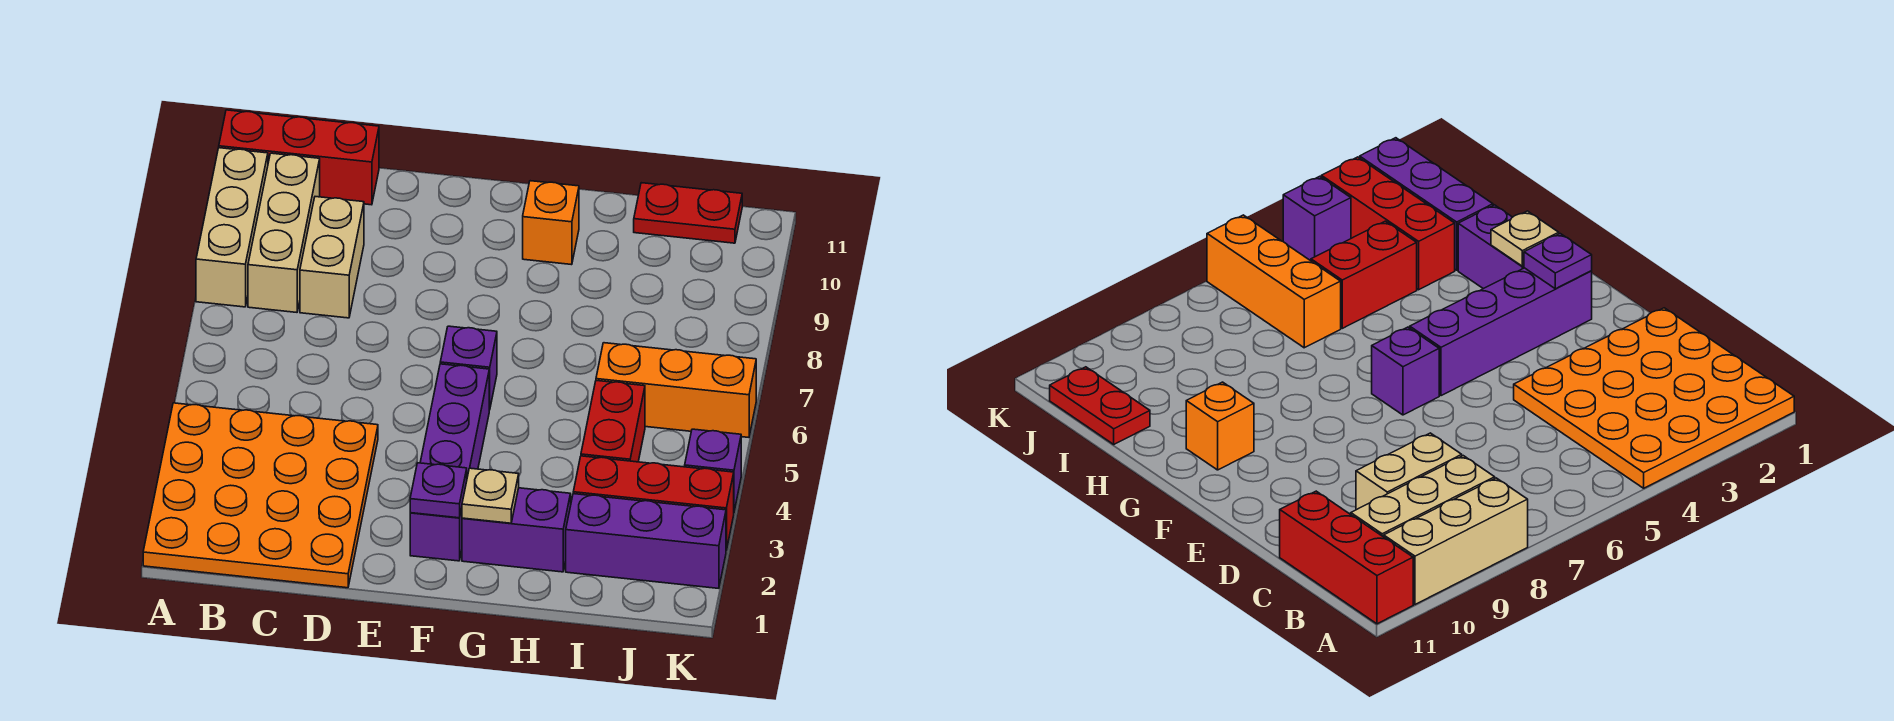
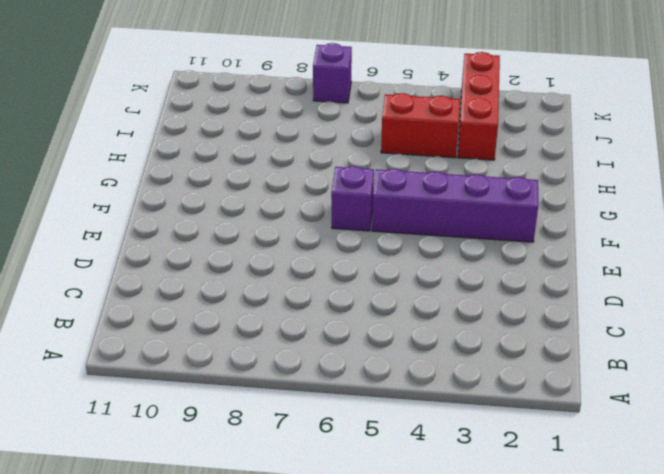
purple 1x1 brick [313,43,352,103] -> purple 1x1 brick moved to [685,429,741,511]
none -> orange 4x4 plate [143,403,378,588]
none -> tan 1x3 brick [196,148,268,307]
none -> red 1x3 brick [219,110,379,205]

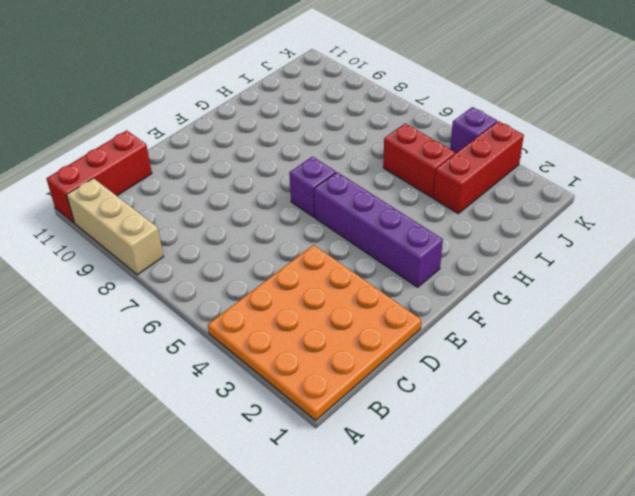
none -> tan 1x3 brick [248,153,320,312]
none -> tan 1x2 brick [300,197,364,318]
none -> purple 1x2 brick [462,488,571,572]

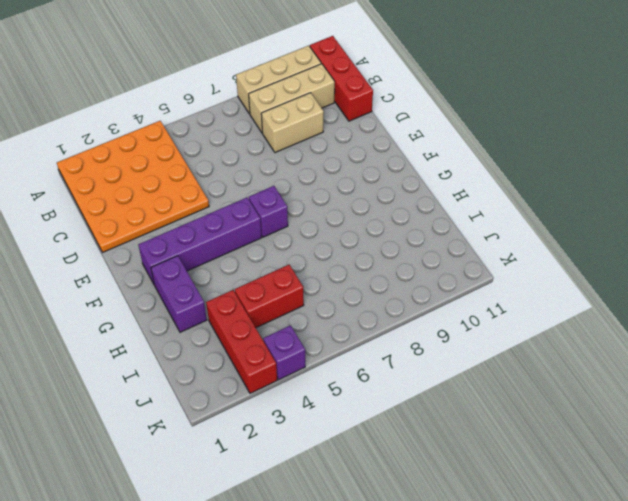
none -> orange 1x1 brick [523,181,579,265]
none -> purple 1x3 brick [566,494,726,588]
none -> orange 1x3 brick [596,343,756,437]

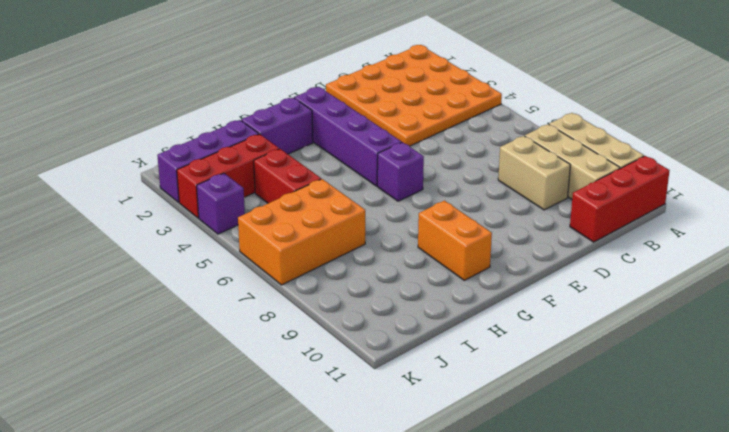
orange 1x2 brick [418,201,492,280] -> orange 1x1 brick [523,181,579,265]
orange 2x3 brick [238,179,365,285] -> orange 1x3 brick [596,343,756,437]
none -> red 1x2 plate [634,183,742,243]
none -> purple 1x1 plate [410,463,467,518]
none -> tan 1x1 plate [462,468,519,523]

